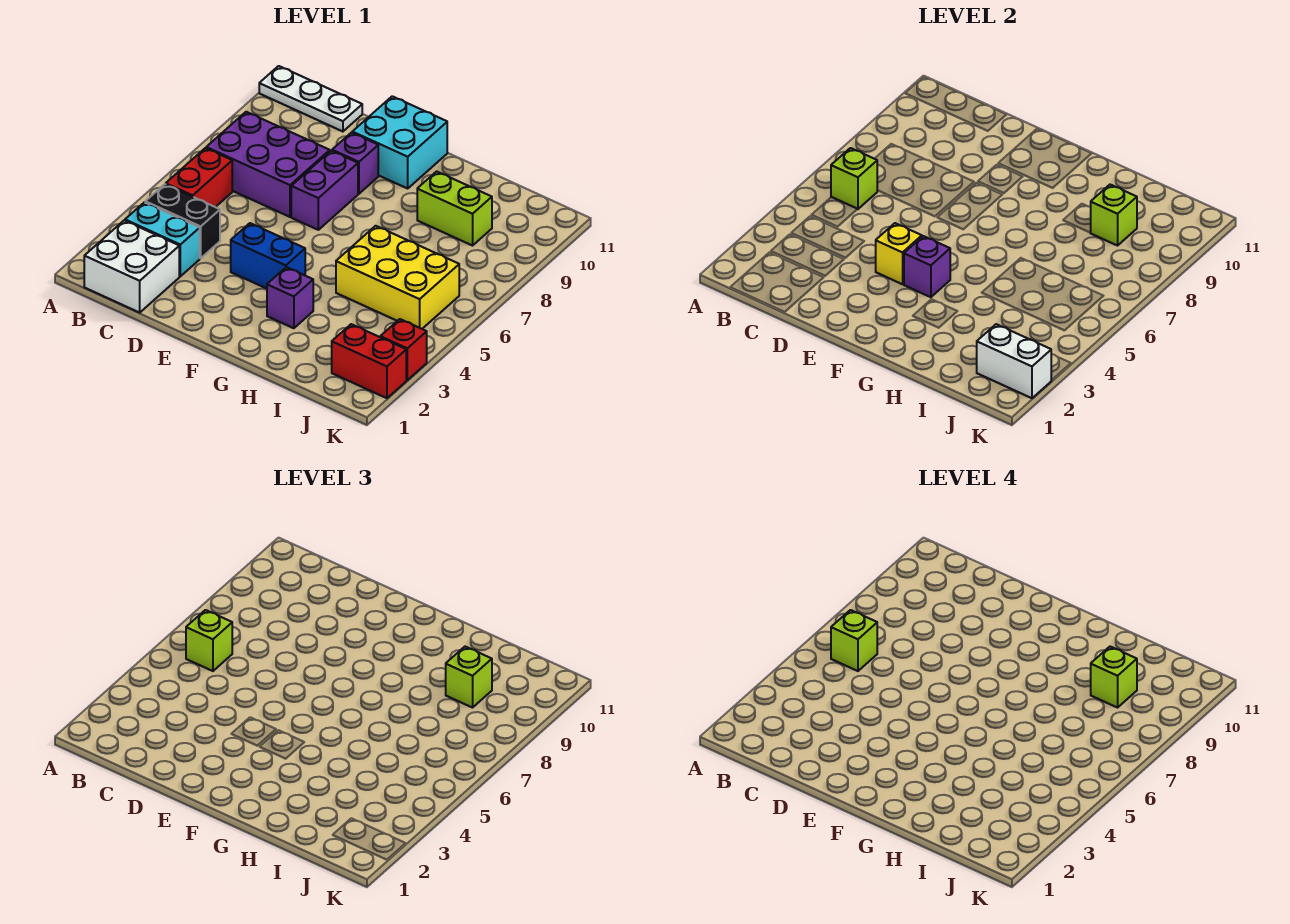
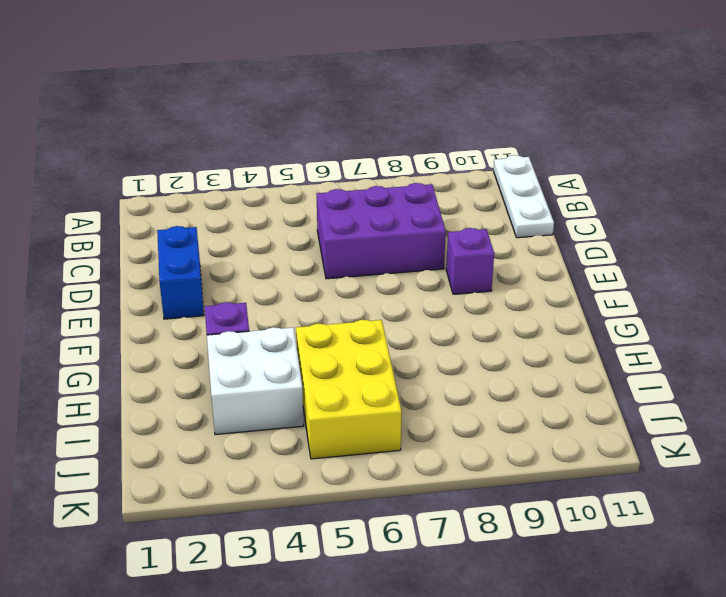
purple 2x3 brick [316,183,446,279] -> purple 2x3 brick turned to [206,112,330,217]
blue 1x2 brick [157,226,204,319] -> blue 1x2 brick moved to [231,223,305,289]
white 2x2 brick [207,327,304,435] -> white 2x2 brick moved to [84,220,179,313]
none -> cyan 1x2 brick [125,202,200,276]
none -> black 1x2 brick [145,184,220,258]
none -> red 1x2 brick [166,148,232,207]

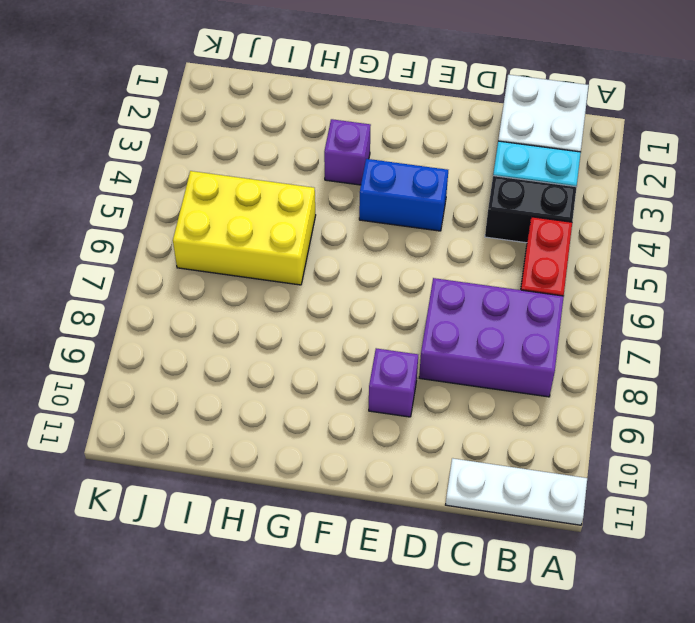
none -> purple 1x2 brick [291,151,358,230]
none -> cyan 2x2 brick [352,96,447,188]
none -> lime 1x2 brick [417,171,492,246]

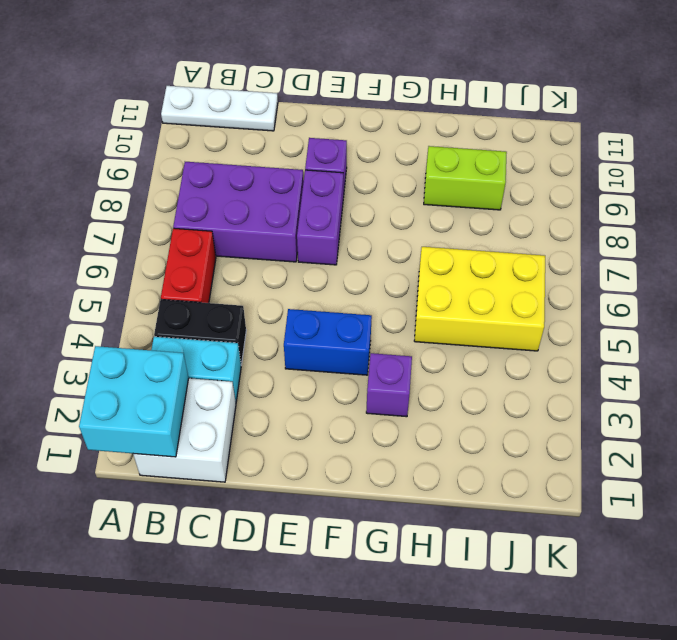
cyan 2x2 brick [79,346,189,457] -> cyan 2x2 brick moved to [352,96,447,188]
none -> red 1x2 brick [332,324,406,398]
none -> red 1x1 brick [380,319,427,380]
none -> lime 1x1 brick [831,148,877,209]

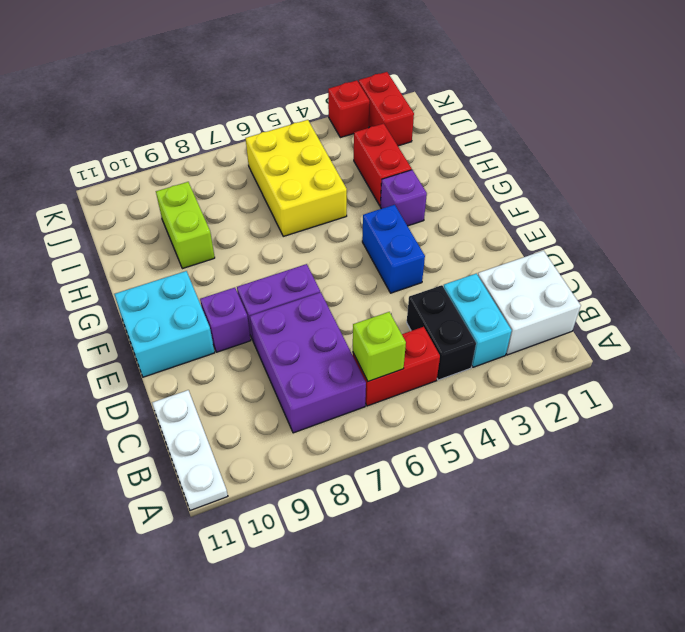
red 1x2 brick [354,123,412,205] -> none
none -> yellow 1x1 brick [876,223,922,284]
none -> purple 1x1 brick [904,236,950,297]
none -> lime 1x1 brick [1091,185,1137,246]

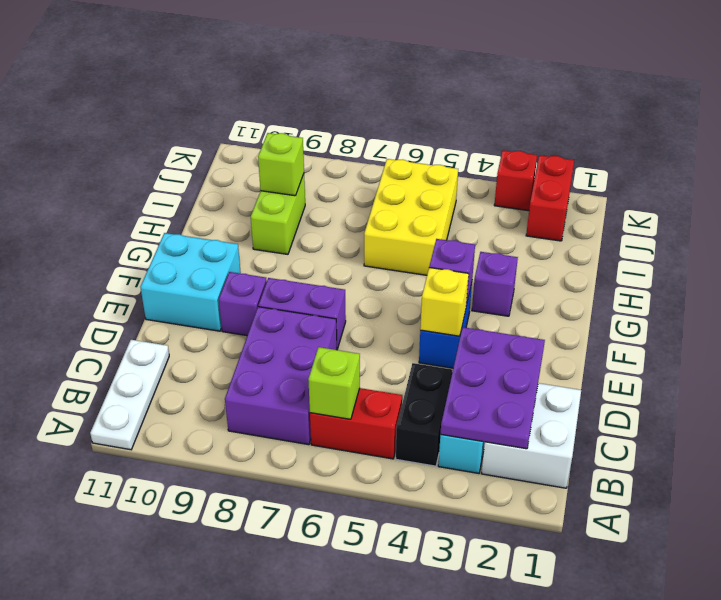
purple 2x3 plate [441,327,545,449] -> none
none -> white 1x2 brick [977,324,1052,398]
none -> lime 1x1 brick [186,610,232,671]
none -> lime 1x1 brick [446,647,492,708]

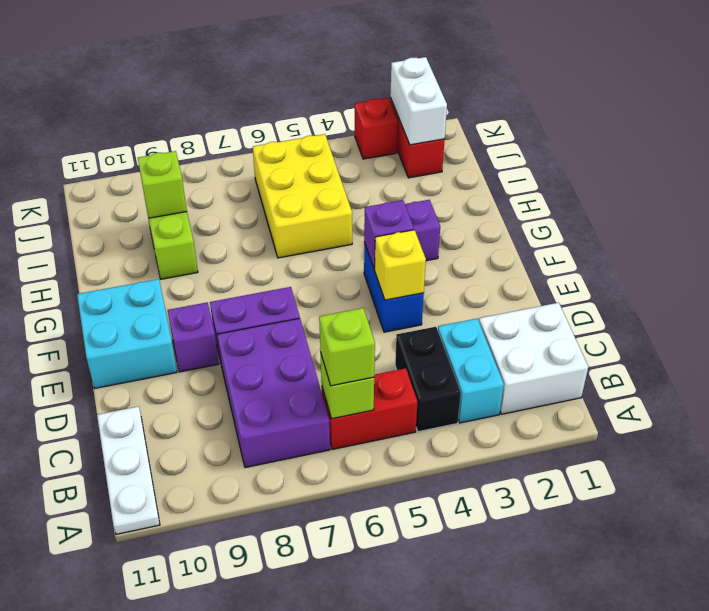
none -> lime 1x1 brick [446,647,492,708]
none -> lime 1x1 brick [831,610,877,671]
none -> lime 1x1 brick [1091,647,1137,708]

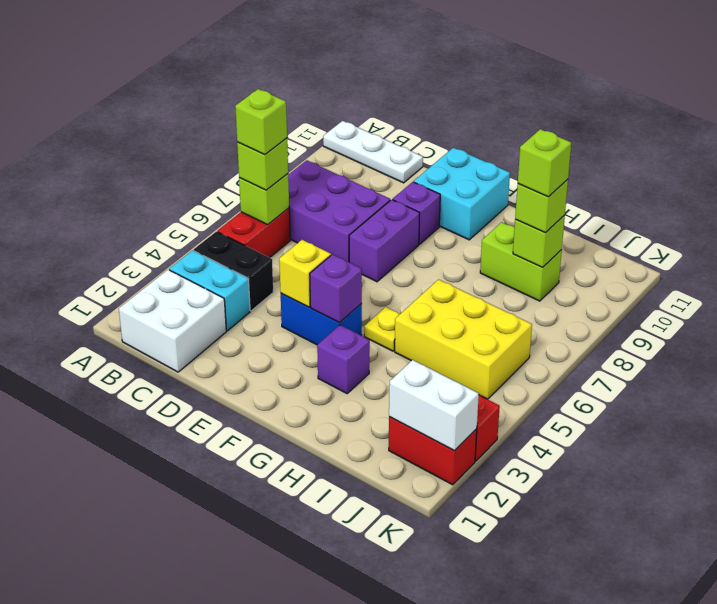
yellow 1x1 plate [364,307,400,351] -> none

